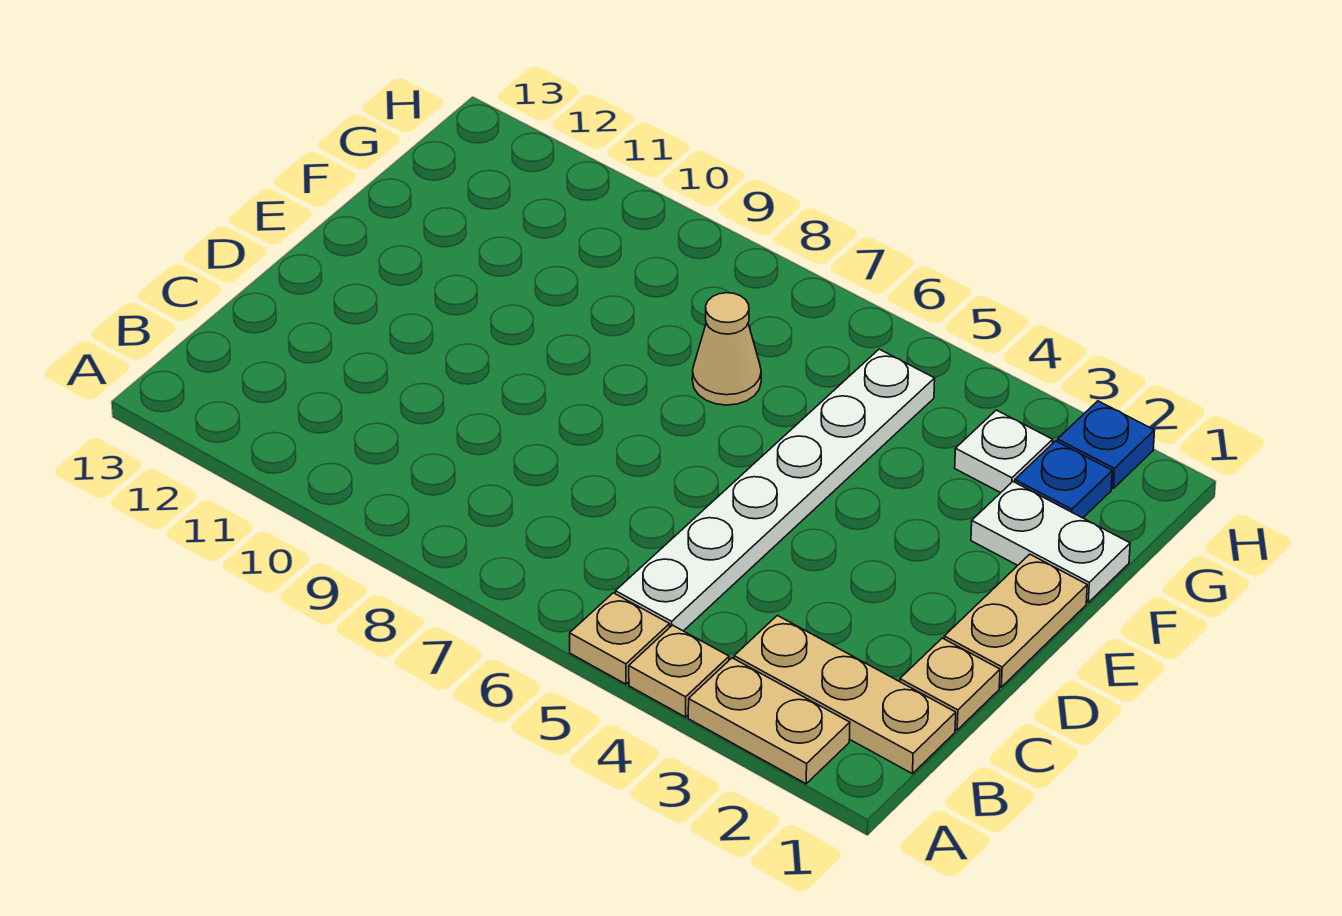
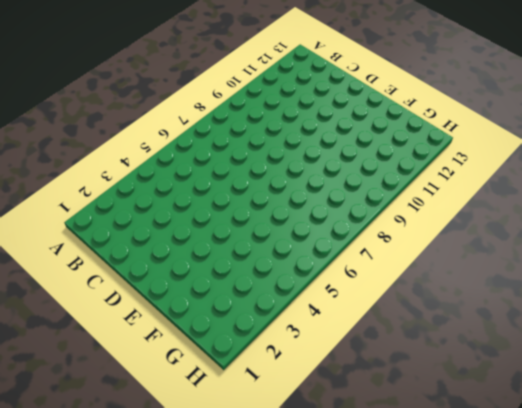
none -> tan 1x2 plate [688,658,850,784]
none -> tan 1x1 plate [629,625,729,717]
none -> tan 1x1 plate [570,593,670,684]

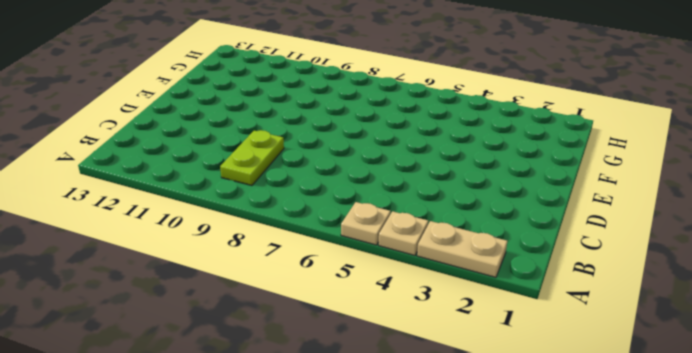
lime 1x2 plate [220,130,284,186] -> none
none -> tan 1x3 plate [734,615,956,774]
none -> white 1x6 plate [615,349,935,631]
none -> tan 1x1 plate [900,638,1000,730]

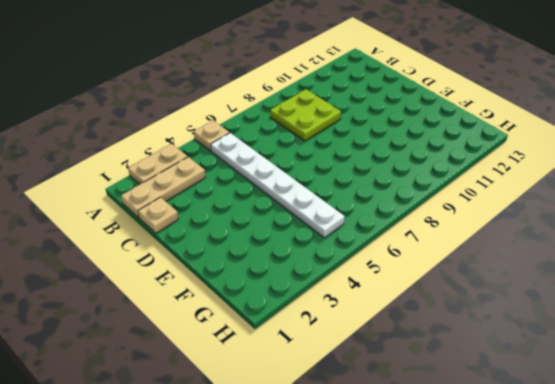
lime 2x2 plate [270,89,341,141] -> none
none -> tan 1x1 plate [629,625,729,717]
none -> tan 1x2 plate [944,554,1087,687]
none -> white 1x2 plate [971,482,1130,602]

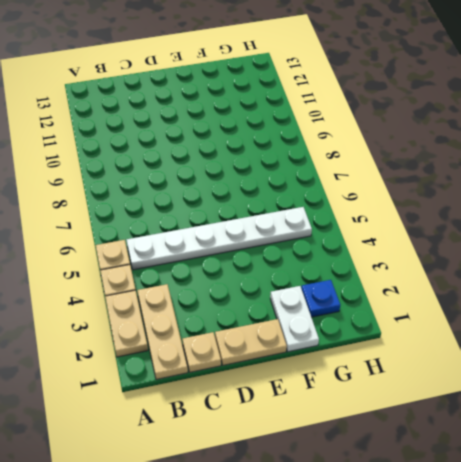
none -> tan 1x1 cone [692,293,761,405]
none -> white 1x1 plate [955,410,1053,493]
none -> blue 1x1 plate [1057,401,1155,488]

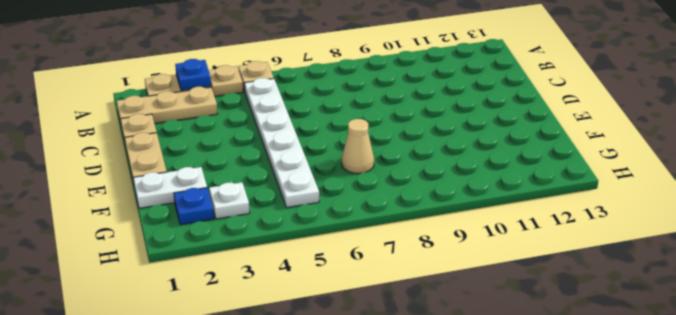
blue 1x1 plate [175,59,211,90] -> blue 1x1 plate moved to [1057,401,1155,488]

